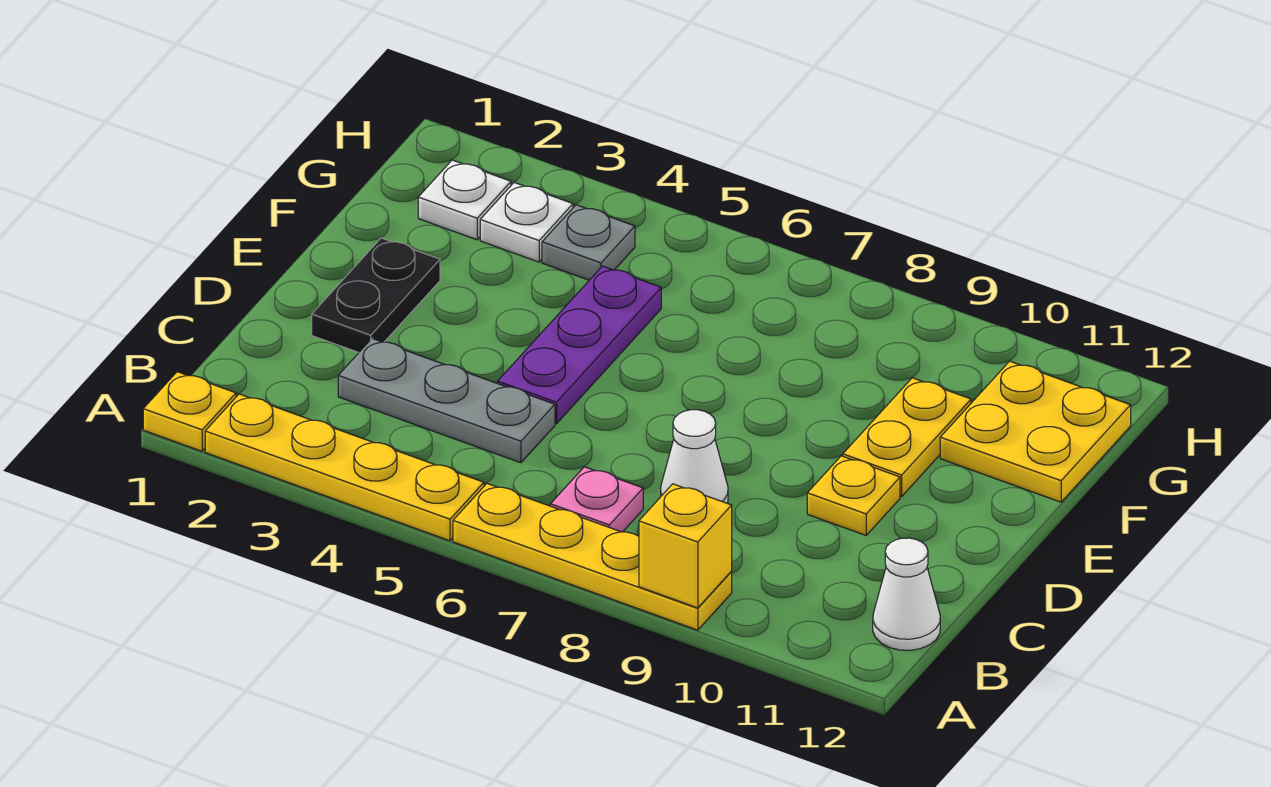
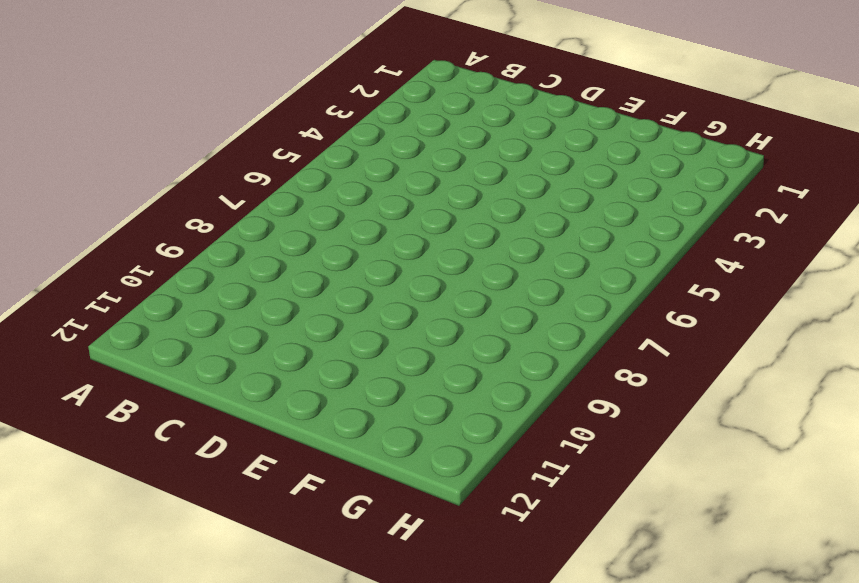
none -> yellow 1x1 plate [143,372,236,451]
none -> yellow 1x4 plate [205,394,484,541]
none -> yellow 1x4 plate [453,484,732,630]

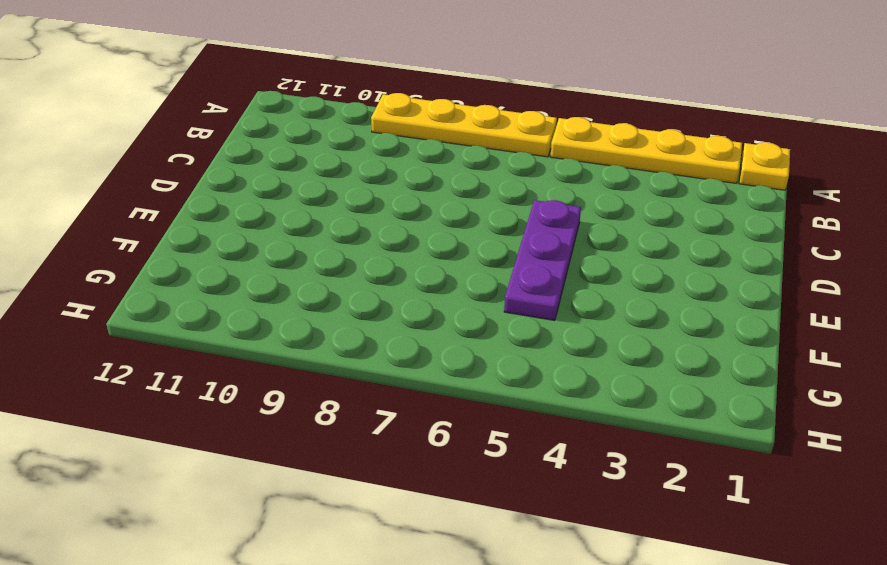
none -> pink 1x1 plate [550,467,643,532]
none -> white 1x1 cone [873,538,940,650]
none -> grey 1x3 plate [338,338,555,463]

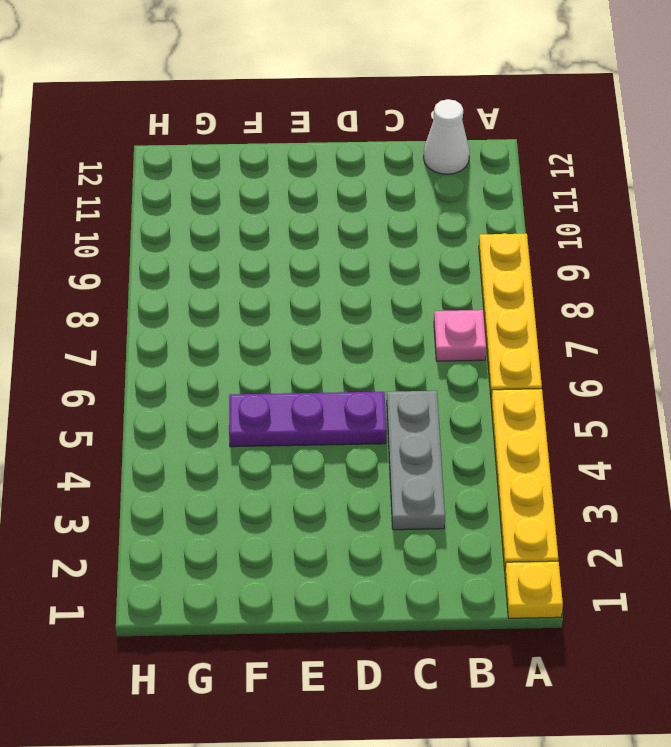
none -> white 1x1 cone [661,410,728,503]
none -> black 1x2 plate [312,238,440,352]
none -> yellow 1x1 plate [807,456,900,535]

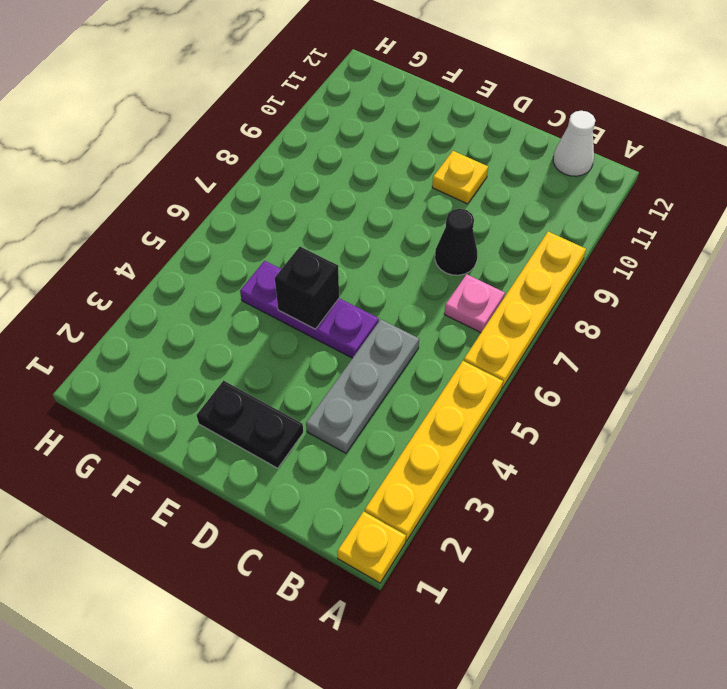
black 1x1 cone [435,209,477,275] -> white 1x1 cone [661,410,728,503]
black 1x1 brick [275,247,339,329] -> none
none -> yellow 1x2 plate [843,378,971,496]
none -> yellow 2x2 plate [940,361,1131,502]
none -> white 1x1 plate [418,160,511,240]

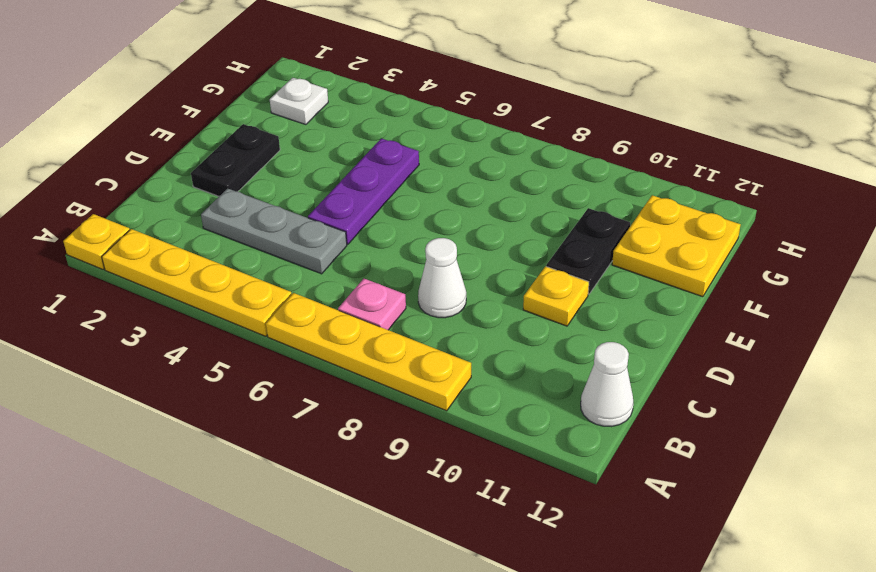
black 1x2 plate [546,208,630,294] -> yellow 1x2 plate [843,378,971,496]
none -> white 1x1 plate [480,182,573,262]
none -> grey 1x1 plate [542,205,635,280]
none -> yellow 1x1 brick [639,484,732,608]

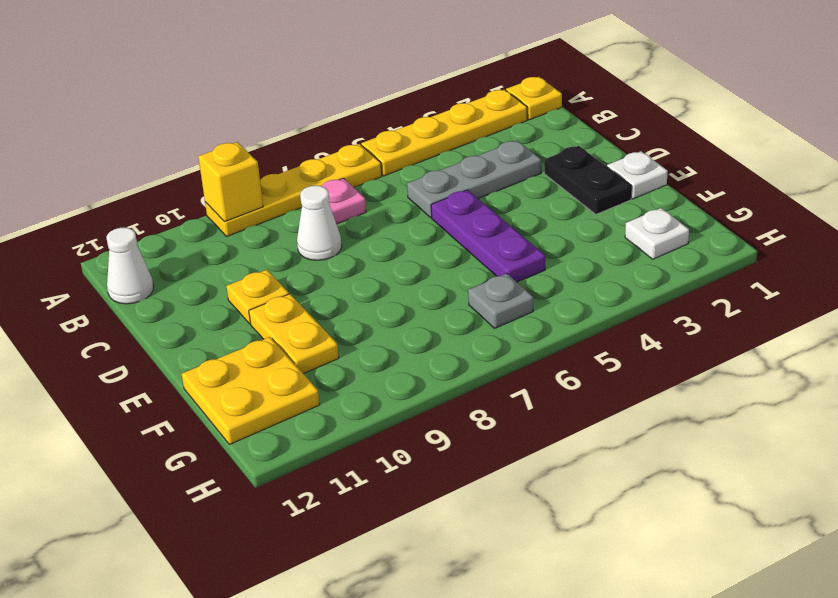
white 1x1 plate [607,151,668,199] -> white 1x1 plate moved to [480,182,573,262]
grey 1x1 plate [468,274,533,328] -> grey 1x1 plate moved to [542,205,635,280]

